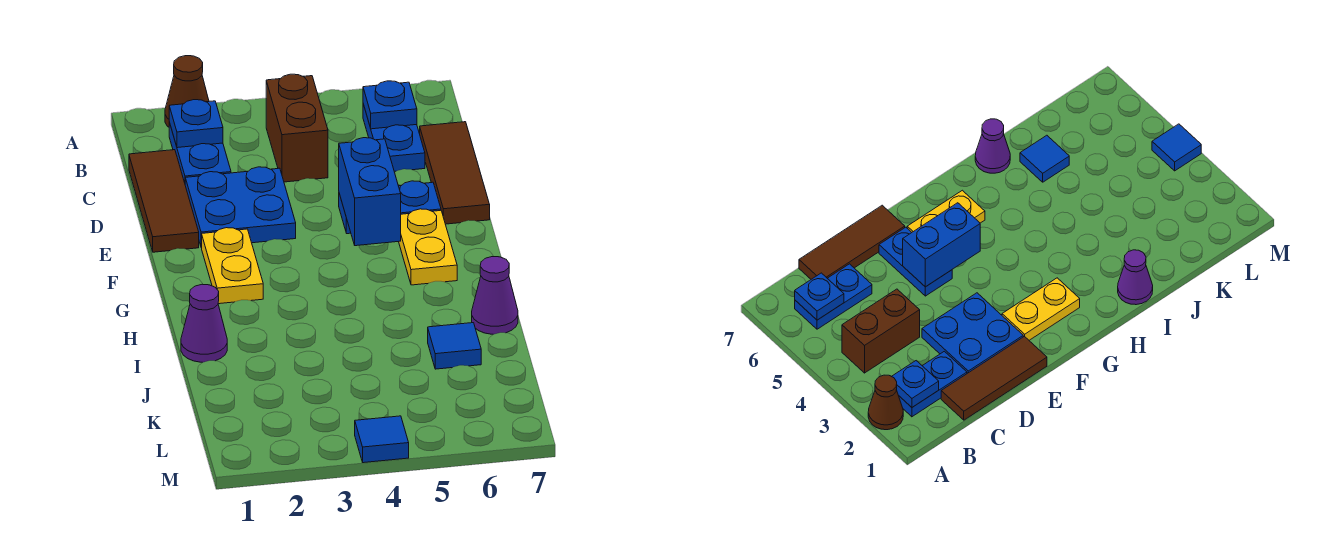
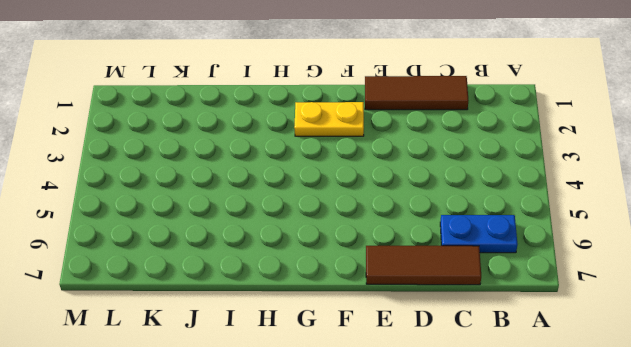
none -> brown 1x1 cone [165,56,209,127]
none -> blue 1x2 plate [169,123,231,183]
none -> brown 1x2 brick [266,74,328,182]

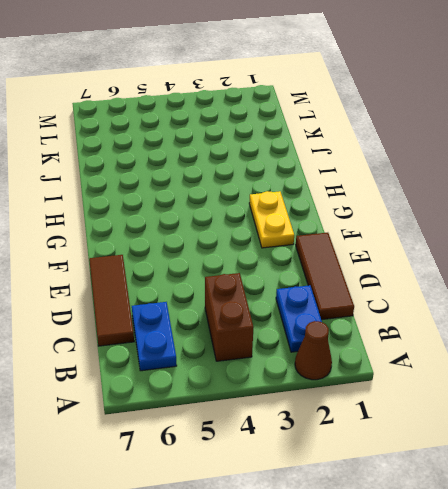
none -> blue 2x2 plate [185,167,296,248]
none -> blue 1x2 plate [339,181,441,234]
none -> yellow 1x2 plate [399,209,457,285]

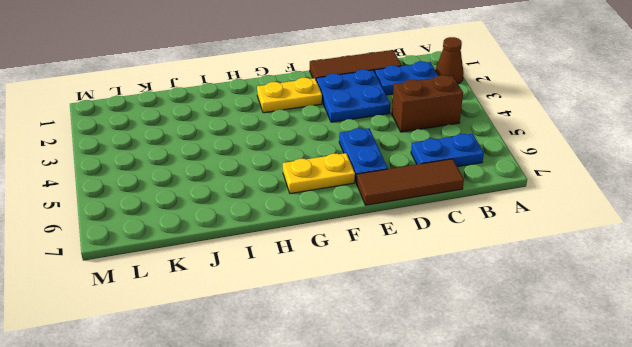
none -> purple 1x1 cone [181,284,227,362]
none -> purple 1x1 cone [472,257,518,334]
none -> blue 1x1 tile [428,323,481,369]

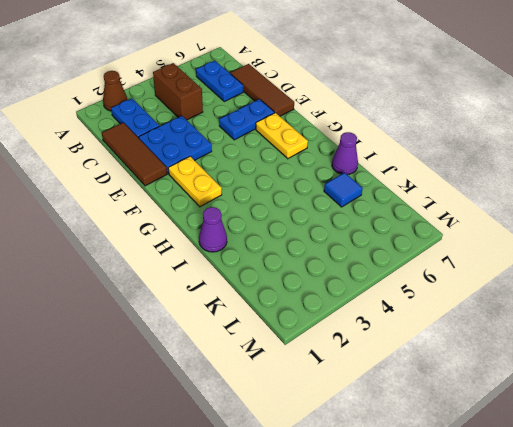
none -> blue 1x1 tile [355,416,409,463]
none -> blue 1x1 plate [169,100,223,148]
none -> blue 1x1 plate [363,81,417,129]

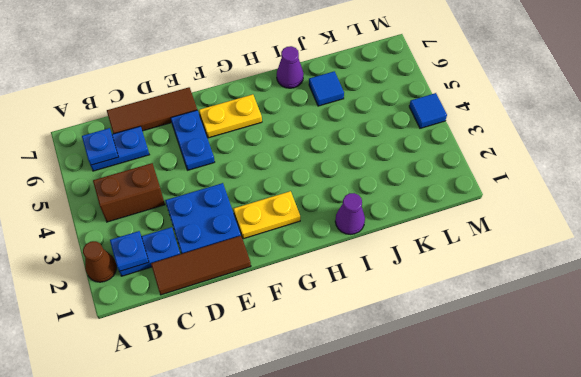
none -> blue 1x2 brick [339,138,401,246]

